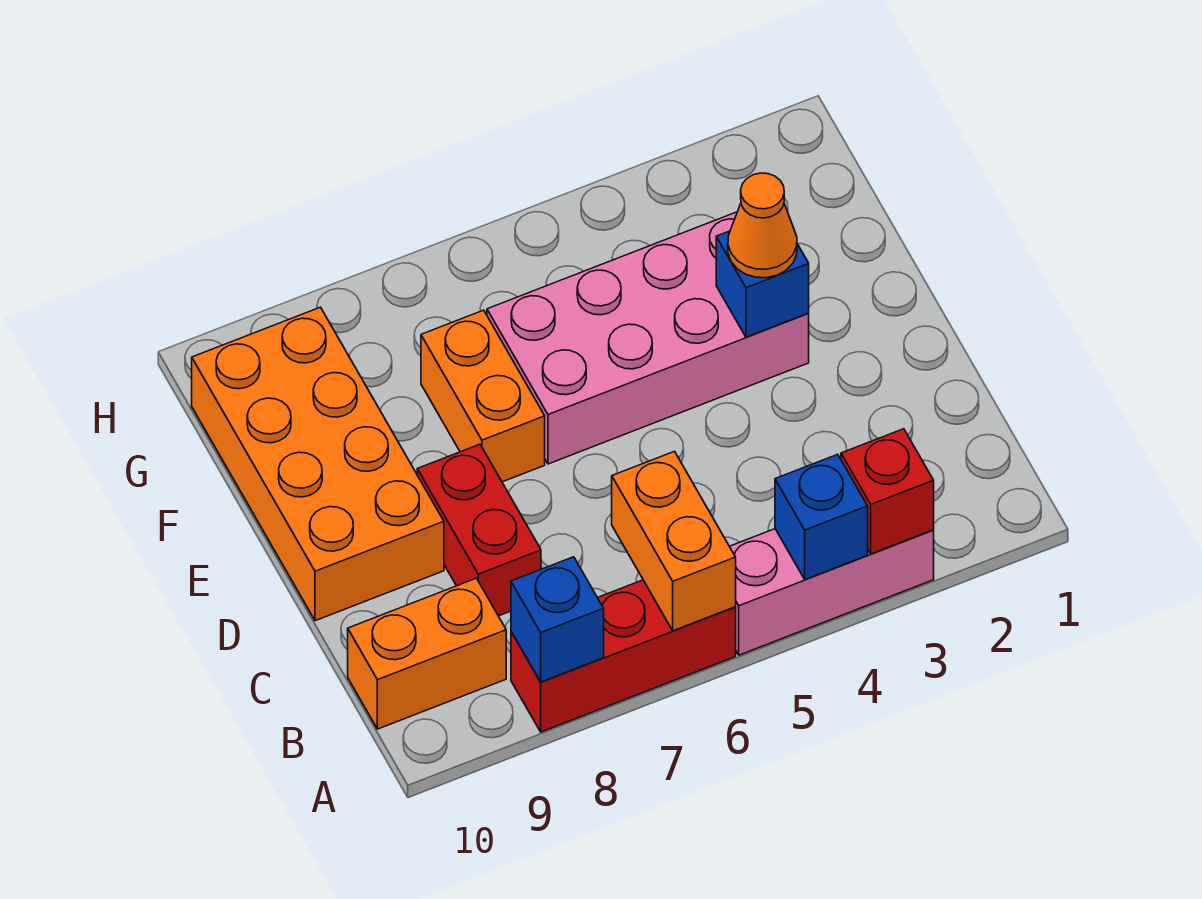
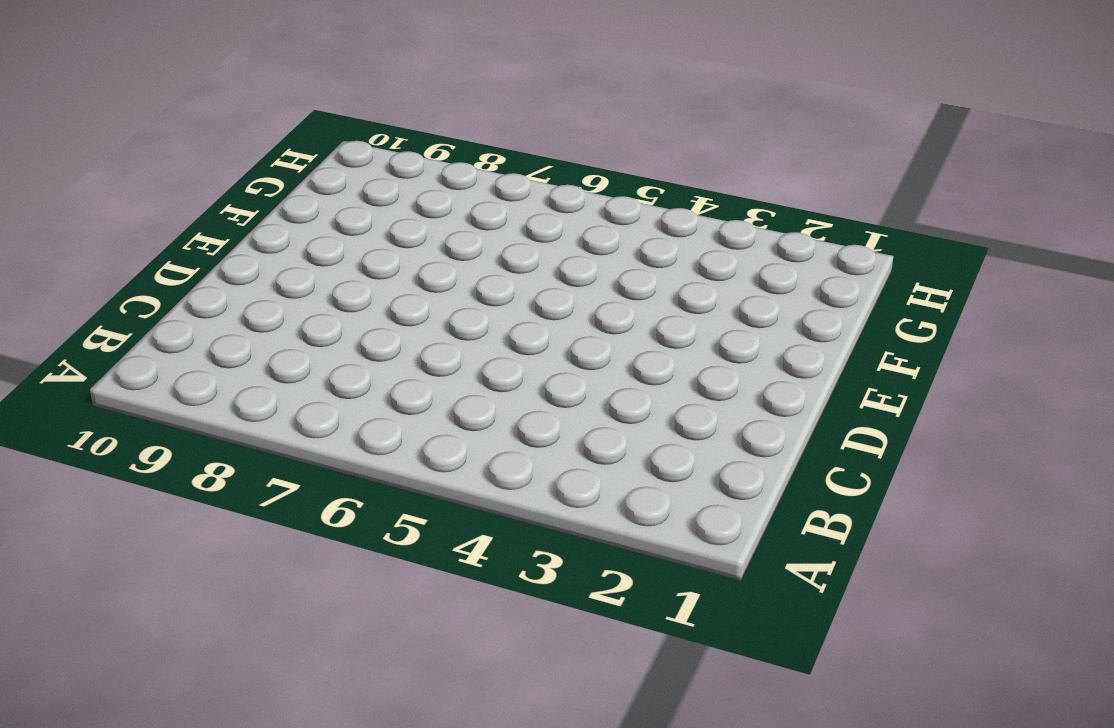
none -> pink 1x3 brick [730,529,934,655]
none -> red 1x3 brick [511,580,736,732]
none -> orange 1x2 brick [348,578,506,729]

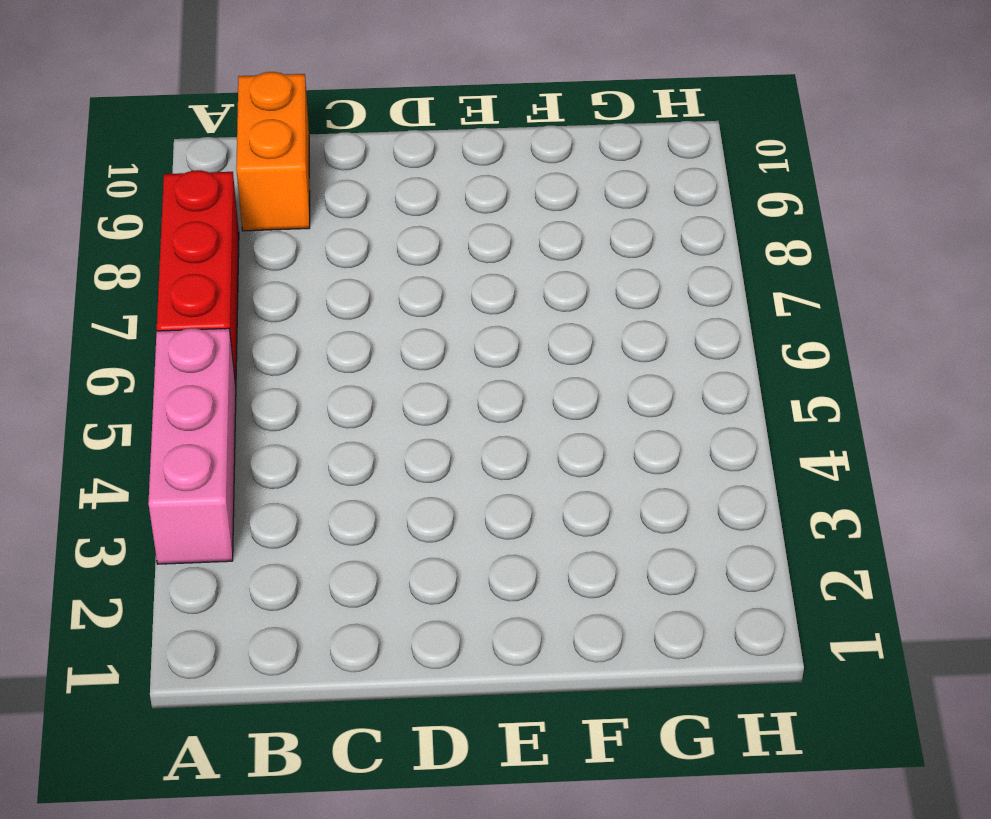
none -> red 1x2 brick [417,444,541,616]
none -> orange 2x4 brick [192,307,444,621]
none -> pink 2x4 brick [487,212,809,464]

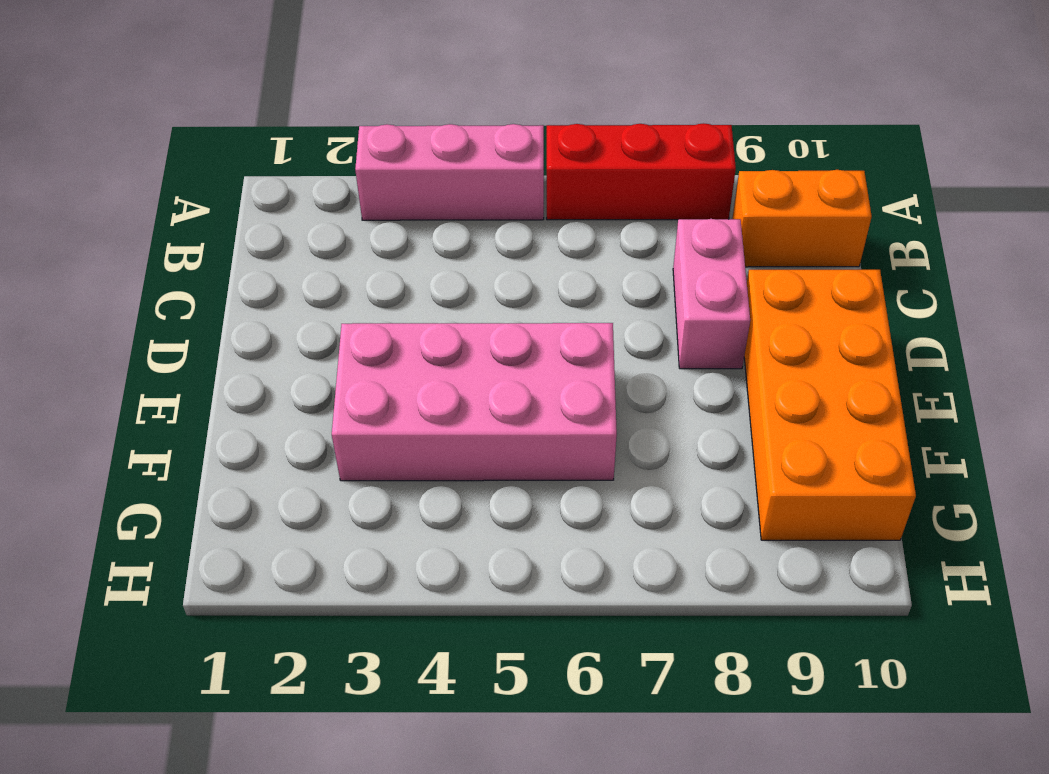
pink 1x2 brick [673,219,750,369] -> red 1x2 brick [417,444,541,616]
none -> orange 1x2 brick [421,310,545,482]
none -> red 1x1 brick [841,429,934,554]
none -> blue 1x1 brick [775,454,868,579]

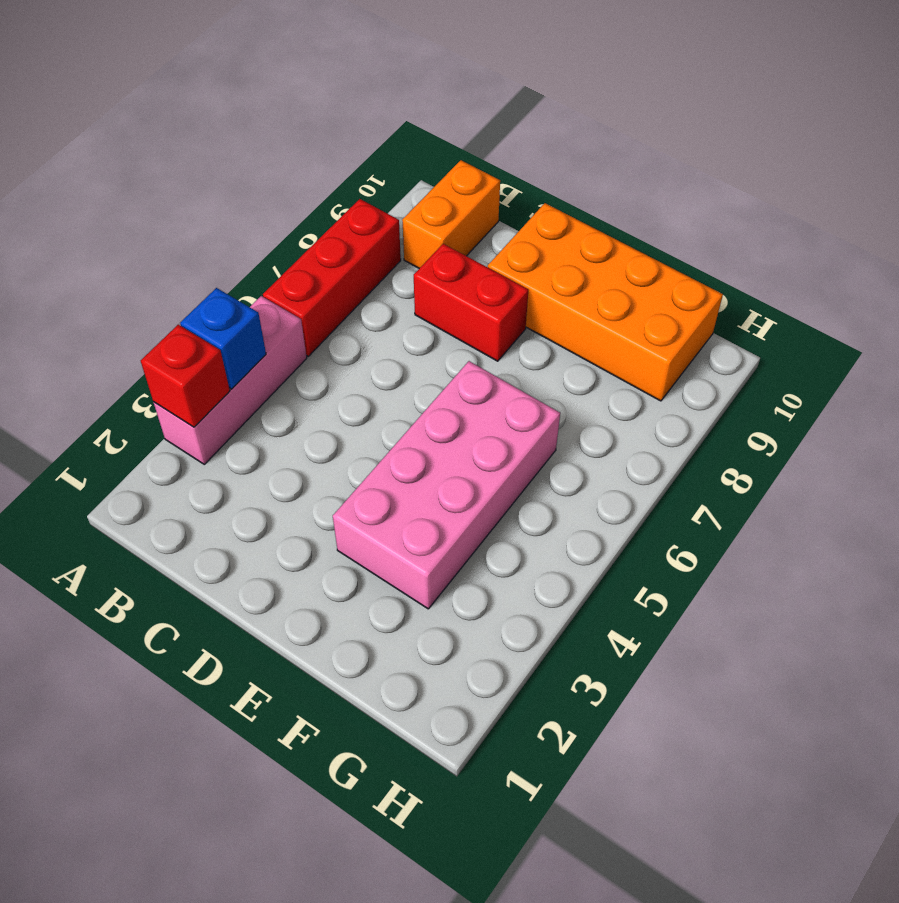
none -> orange 1x2 brick [421,310,545,482]
none -> orange 1x2 brick [612,451,736,631]
none -> blue 1x1 brick [511,557,604,682]

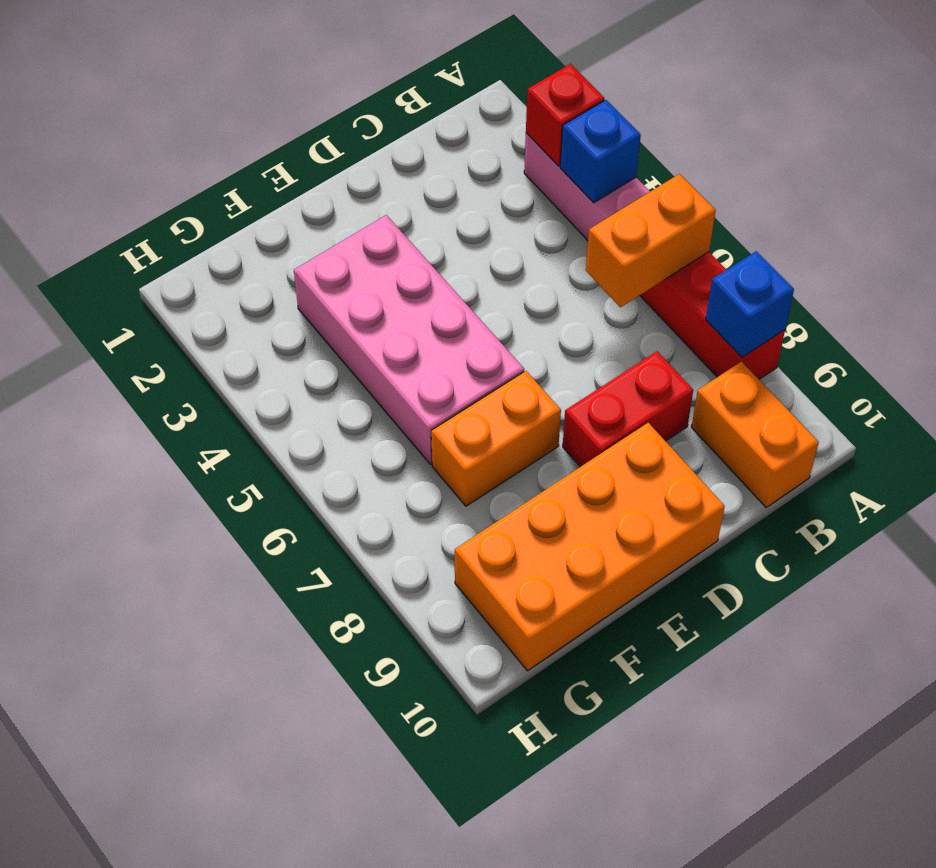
none -> blue 1x1 brick [716,231,809,337]
none -> orange 1x1 cone [728,173,797,278]

